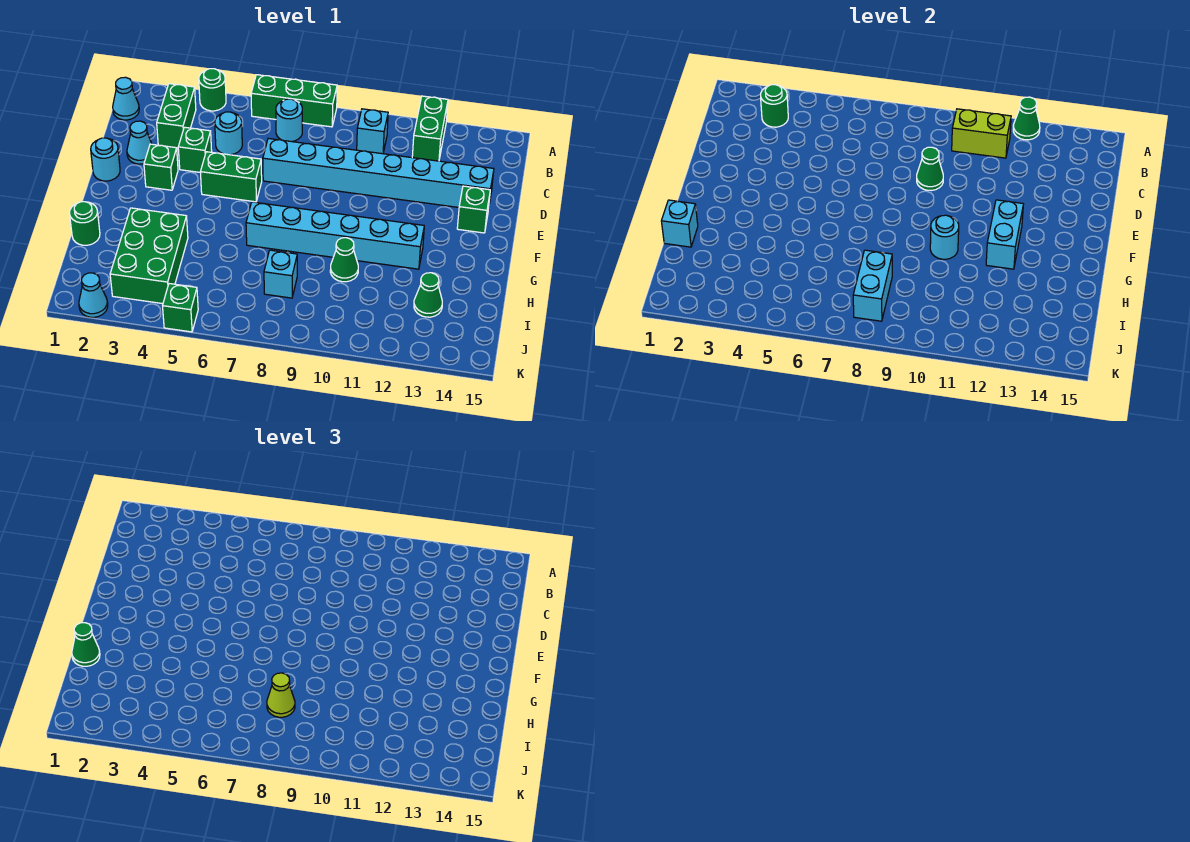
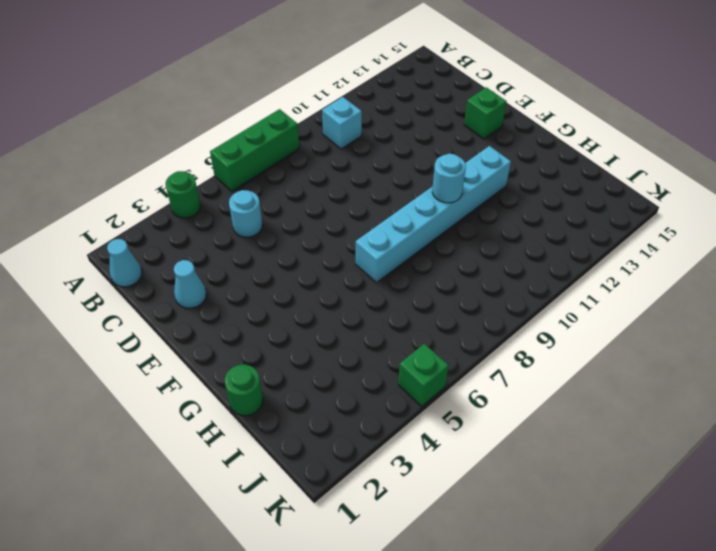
none -> green 1x2 brick [412,96,448,161]
none -> green 1x2 brick [157,84,196,148]
none -> cyan 1x1 round brick [276,99,302,142]
none -> green 1x1 brick [178,127,212,172]

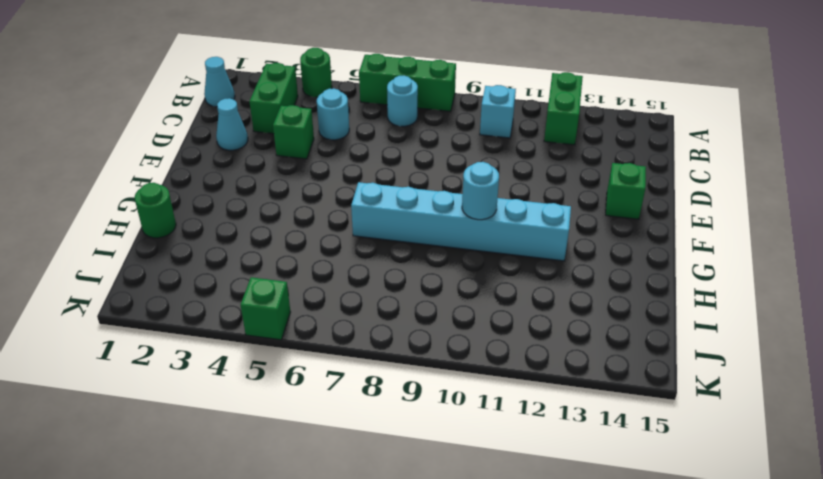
none -> cyan 1x8 brick [263,139,494,207]
none -> cyan 1x1 round brick [91,138,120,181]
none -> green 1x1 brick [144,144,178,190]
none -> green 1x2 brick [200,152,262,202]

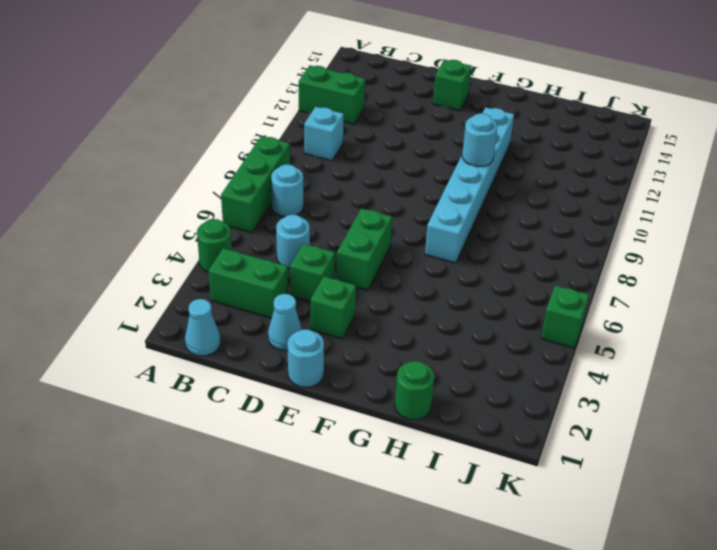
none -> cyan 1x8 brick [263,139,494,207]
none -> green 2x3 brick [110,208,188,304]
none -> green 1x1 cone [330,238,358,282]
none -> cyan 1x1 brick [264,250,297,298]

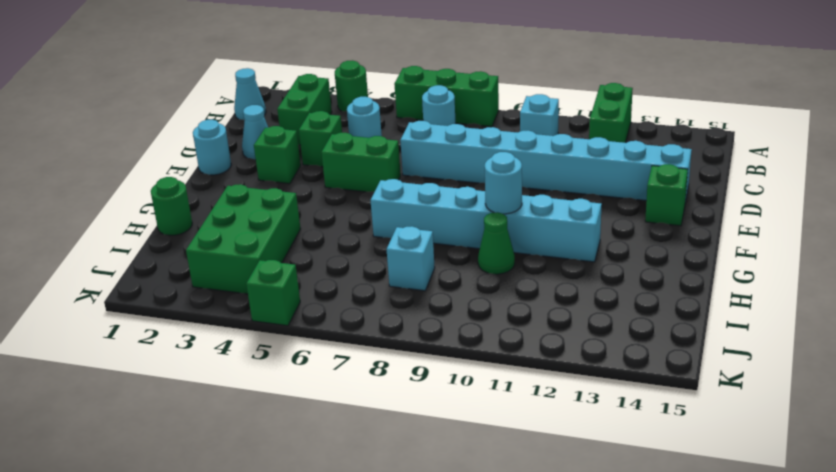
none -> green 1x1 cone [414,273,442,317]
none -> cyan 1x1 cone [79,273,108,317]
none -> green 1x1 cone [1013,97,1040,140]
none -> green 1x1 round brick [761,85,788,127]

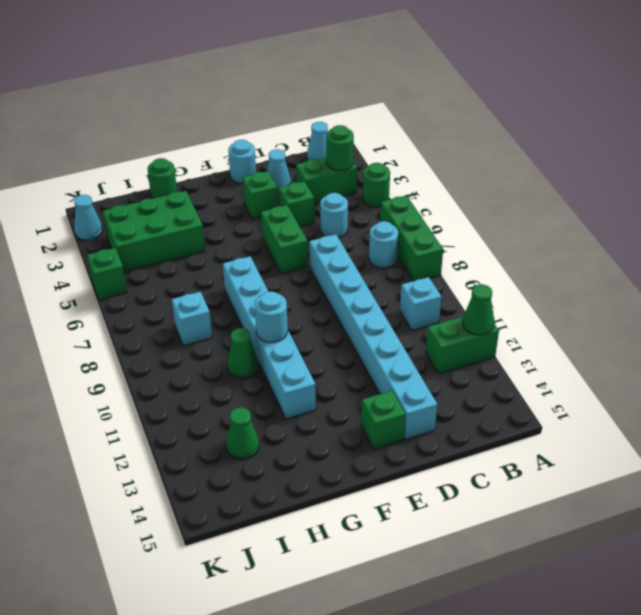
none -> lime 1x2 brick [952,109,1011,158]
none -> green 1x1 cone [917,147,943,190]
none -> cyan 1x2 brick [986,200,1023,269]
none -> cyan 1x1 brick [661,200,698,247]

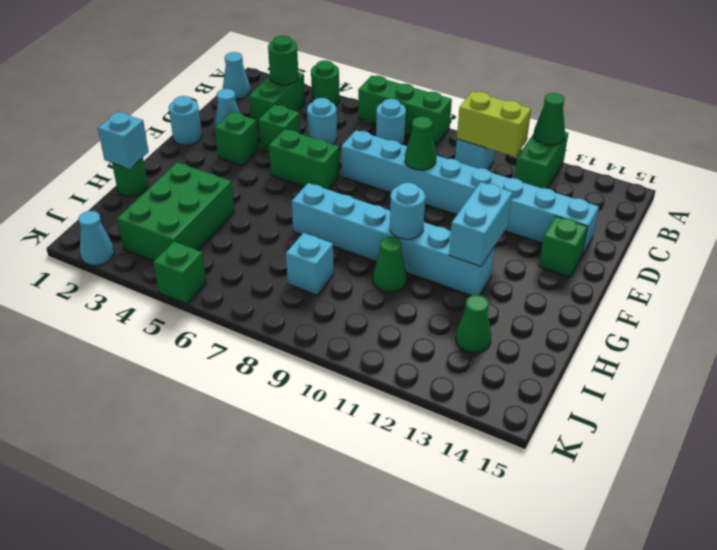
none -> cyan 1x2 brick [853,250,892,321]
none -> green 1x1 cone [72,623,100,666]
none -> lime 1x1 cone [267,673,295,717]

